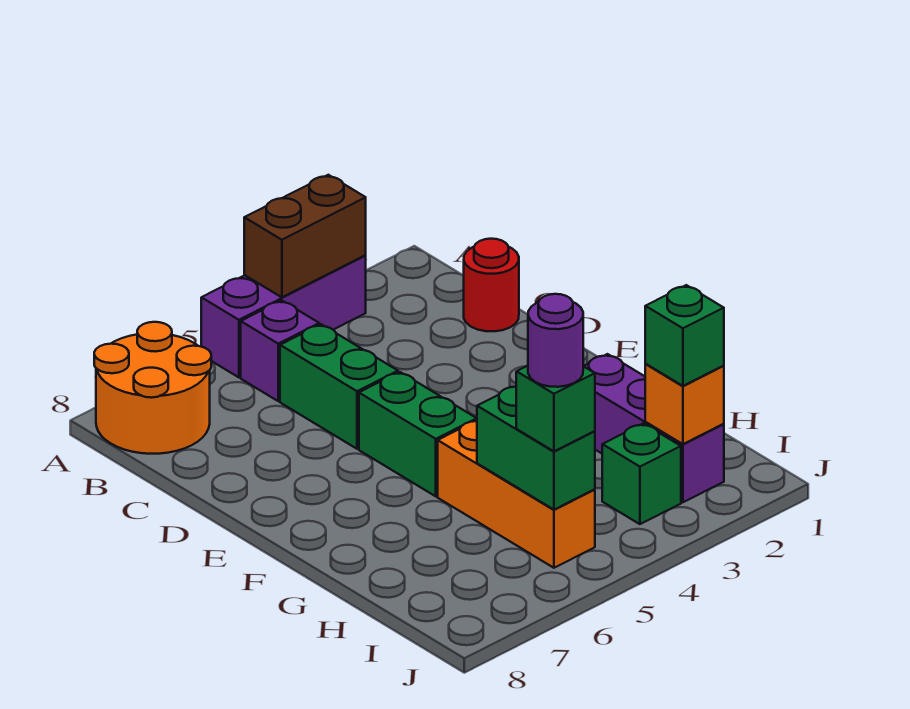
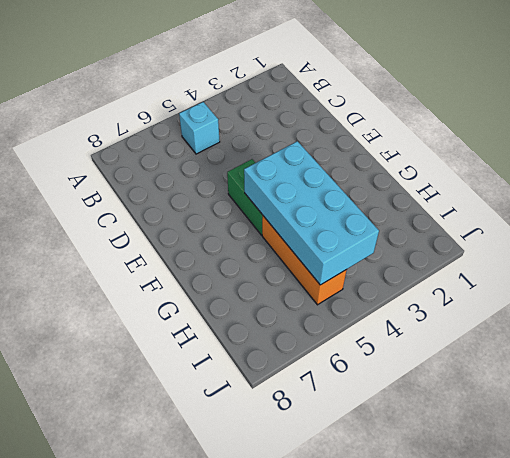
cyan 1x1 brick [179,102,220,154] -> purple 1x1 brick [241,300,319,401]
cyan 2x4 brick [244,141,379,285] -> green 1x2 brick [477,386,595,510]
none -> purple 1x3 brick [201,256,366,377]
none -> orange 2x2 round brick [94,322,211,454]
none -> red 1x1 round brick [464,239,519,331]

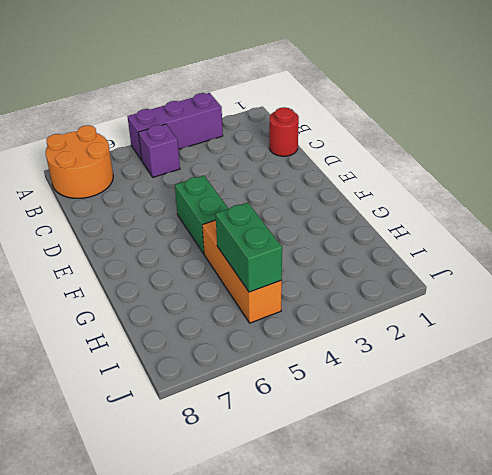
none -> green 1x2 brick [280,324,398,449]
none -> purple 1x3 brick [584,354,724,502]
none -> green 1x1 brick [602,423,681,524]

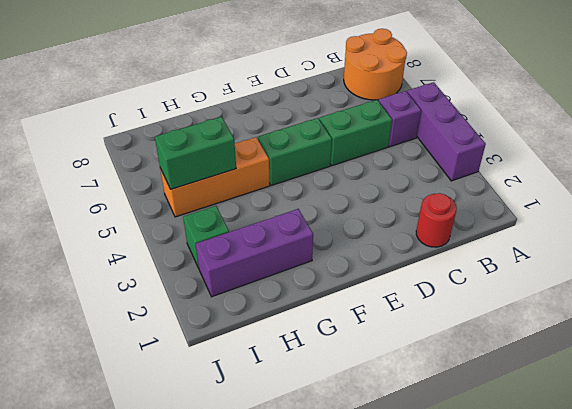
none -> brown 1x2 brick [244,175,366,297]
none -> orange 1x1 brick [645,364,724,444]
none -> green 1x1 brick [645,285,724,386]

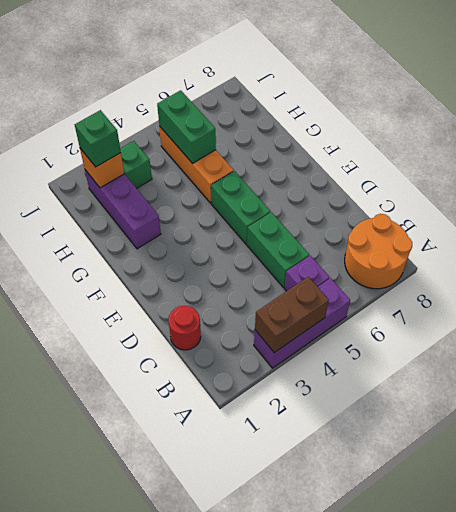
none -> green 1x1 brick [516,366,595,451]
none -> purple 1x1 round brick [528,294,583,387]

